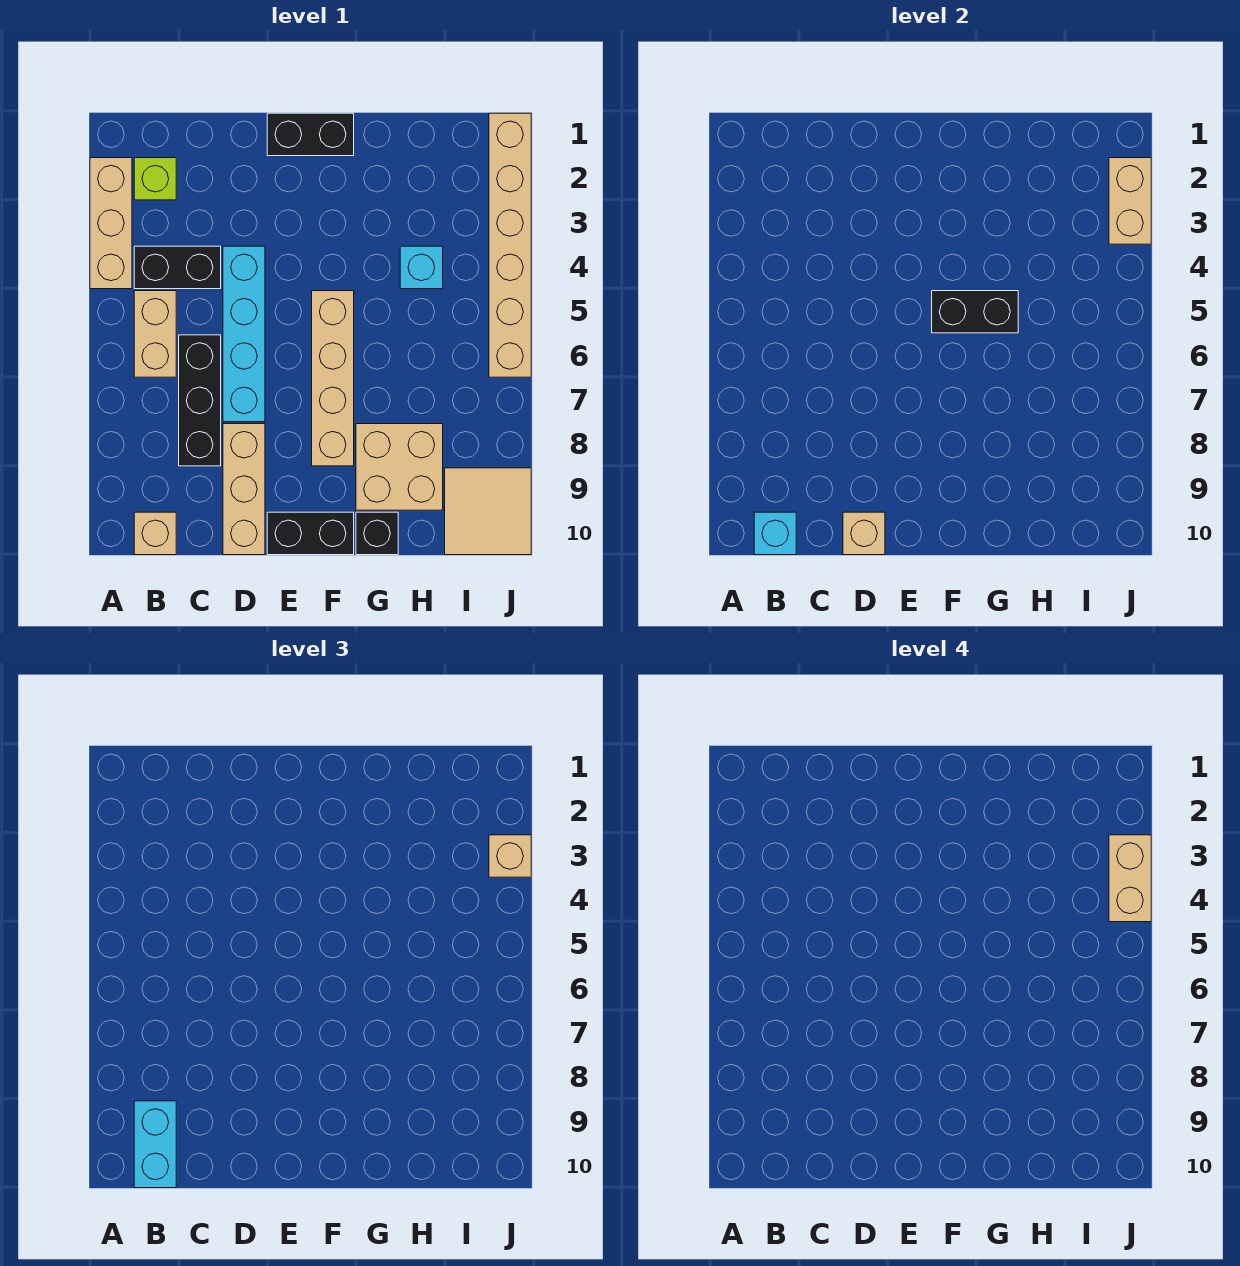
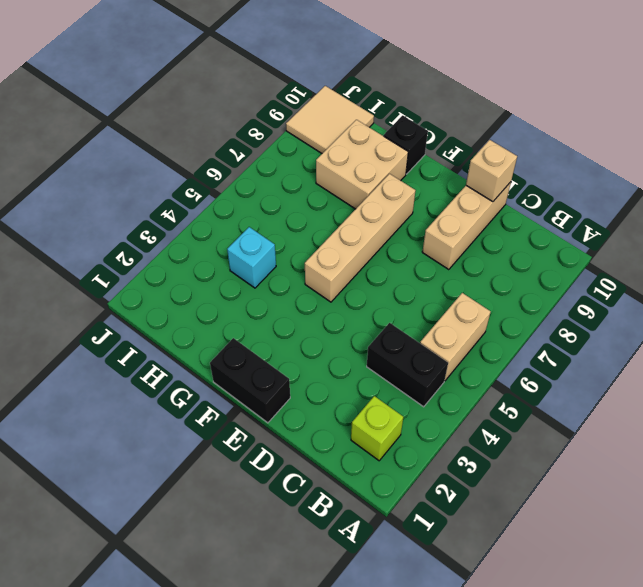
none -> tan 1x3 brick [90,158,132,289]
none -> tan 1x1 brick [134,512,176,555]
none -> black 1x3 brick [179,335,221,466]

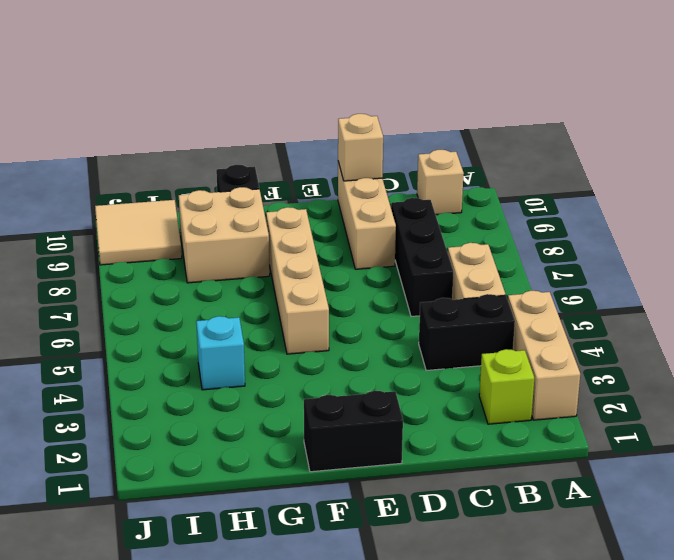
none -> cyan 1x4 brick [223,246,265,422]
none -> black 1x2 brick [267,512,354,555]
none -> tan 1x6 brick [489,113,531,377]

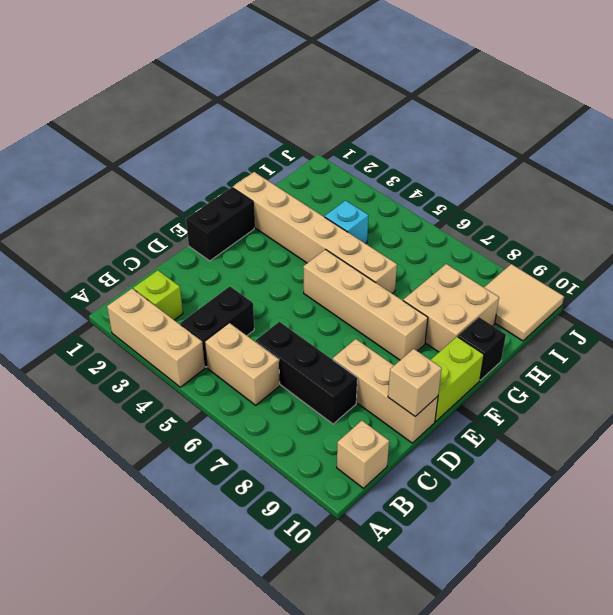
lime 1x2 brick [431,337,484,422] -> black 1x2 brick [267,512,354,555]
tan 1x6 brick [233,172,397,294] -> tan 1x6 brick moved to [489,113,531,377]
none -> cyan 1x4 brick [223,246,265,422]
none -> cyan 1x1 brick [754,512,796,555]
none -> black 1x2 brick [932,291,1018,333]

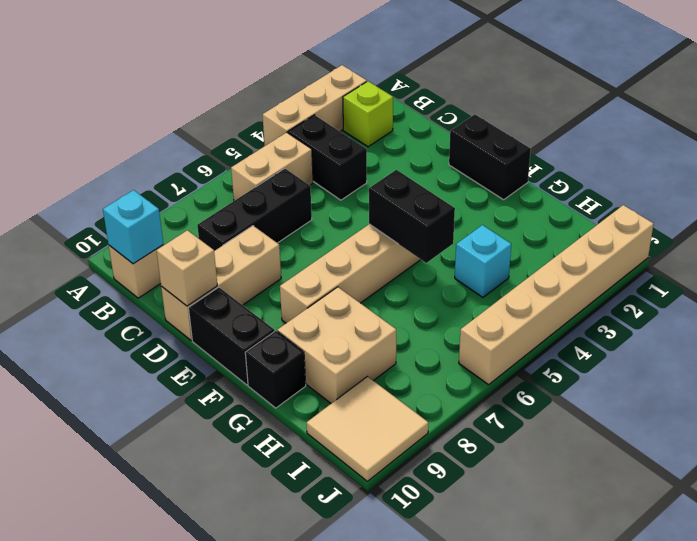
none -> cyan 1x4 brick [223,246,265,422]
none -> tan 1x2 brick [1109,158,1151,244]
none -> cyan 1x2 brick [134,1101,176,1188]

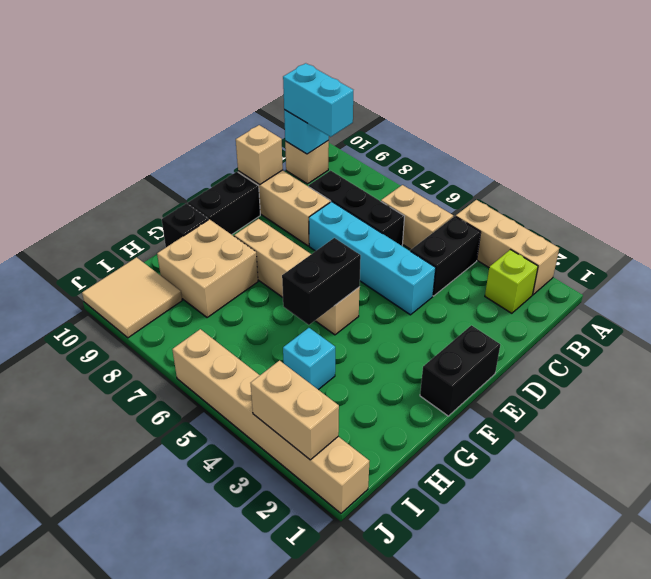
none -> tan 1x1 brick [489,835,531,877]
none -> tan 1x2 brick [1109,835,1151,922]

